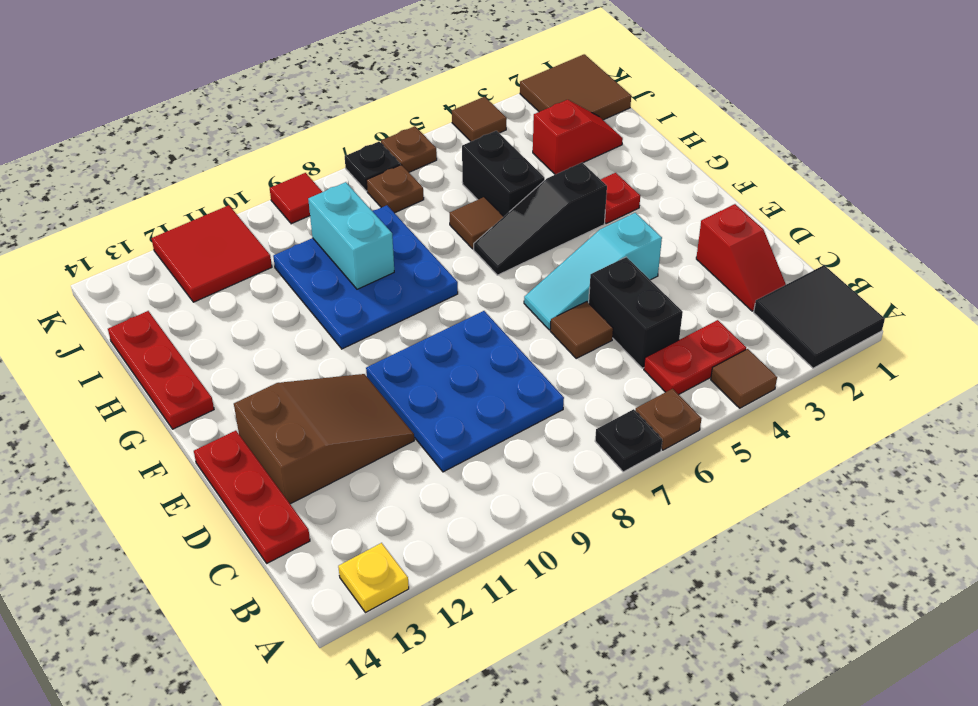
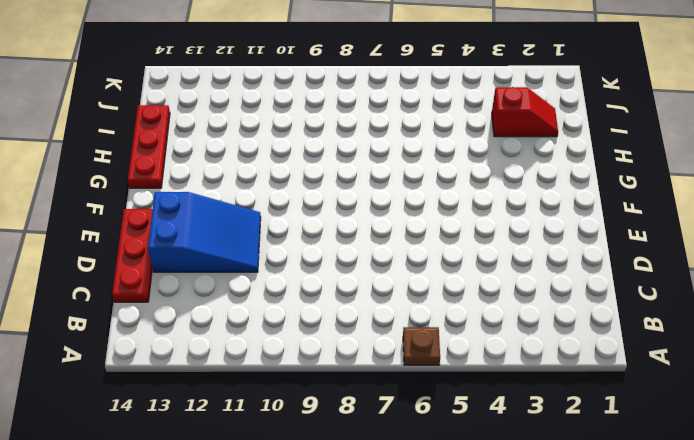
blue 2x3 slope [148,192,261,272] -> brown 2x3 slope [234,374,414,504]
none -> black 2x2 tile [754,265,885,368]
none -> brown 1x1 tile [711,349,777,408]
none -> black 1x1 plate [595,409,662,472]

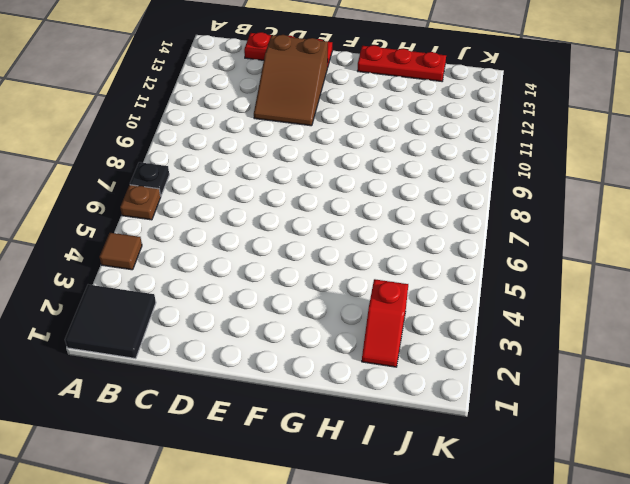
none -> yellow 1x1 plate [338,543,409,613]
none -> red 1x2 plate [644,320,746,395]
none -> red 1x2 slope [696,204,786,311]

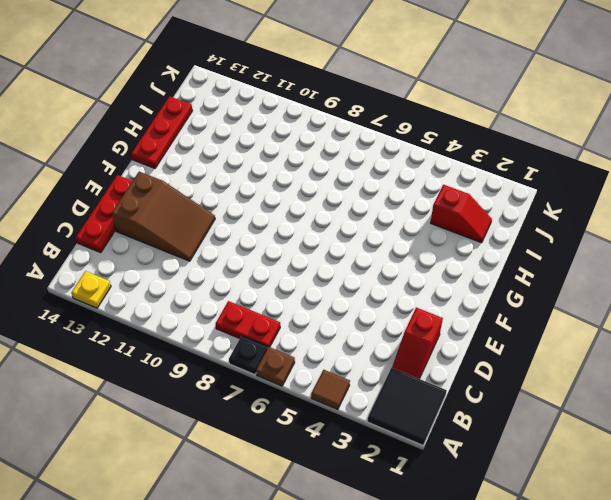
red 1x2 plate [216,301,280,348] -> red 1x2 plate moved to [644,320,746,395]
none -> black 1x2 brick [589,257,683,368]
none -> blue 3x3 plate [366,311,564,472]
none -> brown 1x1 tile [550,302,613,358]

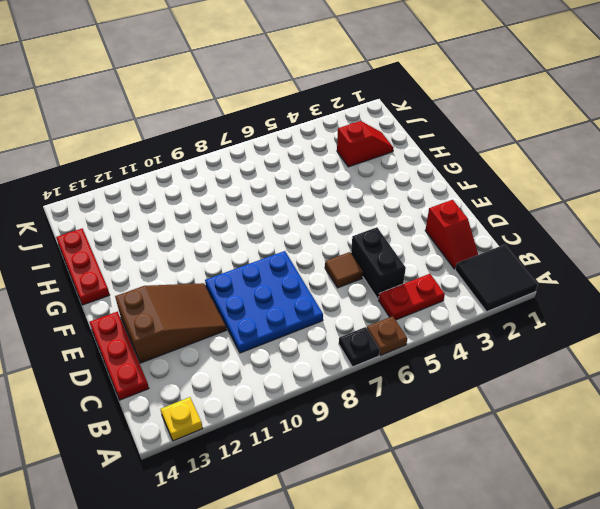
none -> brown 1x1 tile [711,349,777,408]
none -> cyan 1x3 slope [524,213,662,330]
none -> red 1x1 plate [601,173,640,224]

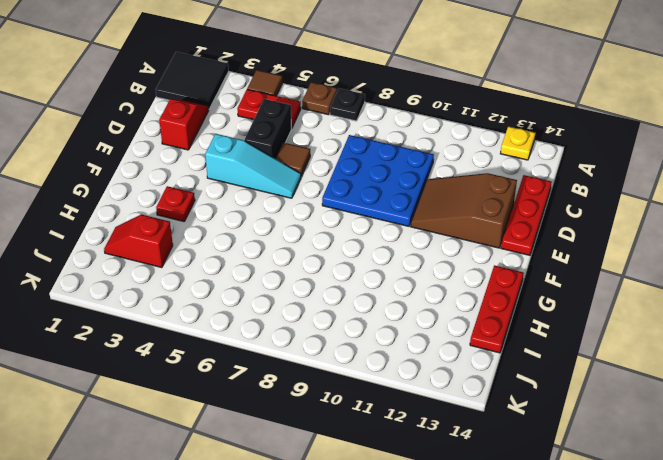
none -> black 1x3 slope [474,163,607,275]
none -> blue 3x3 plate [273,205,458,349]
none -> black 1x2 brick [462,131,545,216]

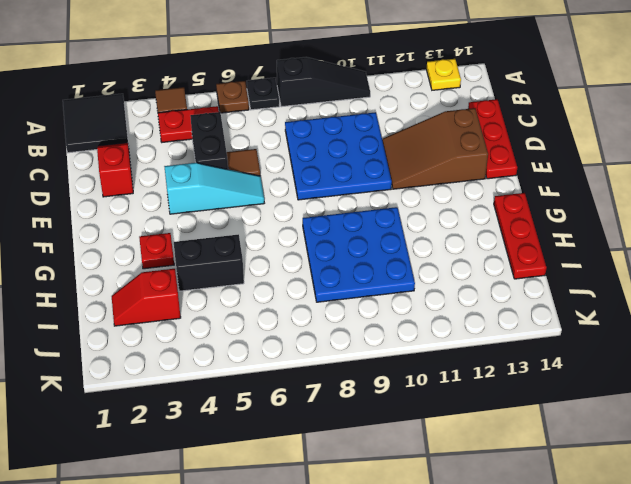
black 1x3 slope [277,57,370,107] -> black 1x3 slope moved to [474,163,607,275]
black 1x2 brick [174,234,244,291] -> black 1x2 brick turned to [462,131,545,216]
none -> brown 1x1 tile [450,197,504,249]
none -> brown 2x2 tile [520,54,631,120]
none -> brown 1x1 plate [366,165,424,213]

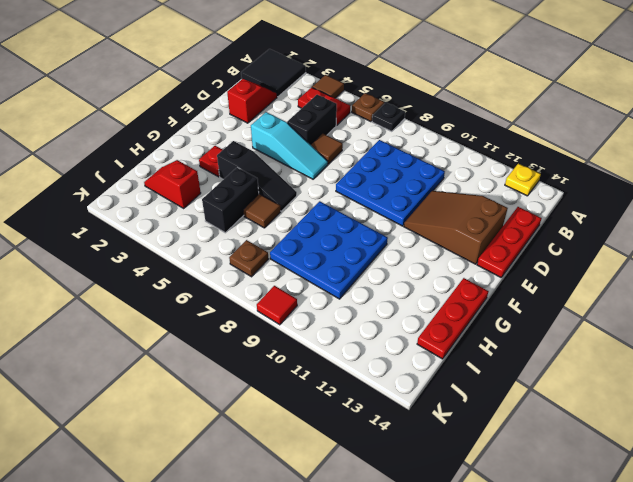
none -> brown 2x2 tile [520,54,631,120]
none -> red 2x2 tile [152,205,272,302]
none -> brown 1x1 tile [452,97,507,141]

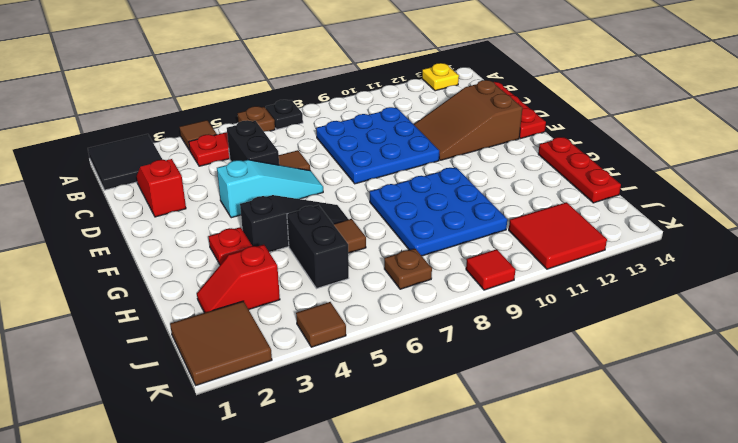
none -> brown 1x1 plate [381,126,437,172]
none -> black 1x1 plate [345,142,400,191]
none -> cyan 1x2 brick [308,182,394,289]

